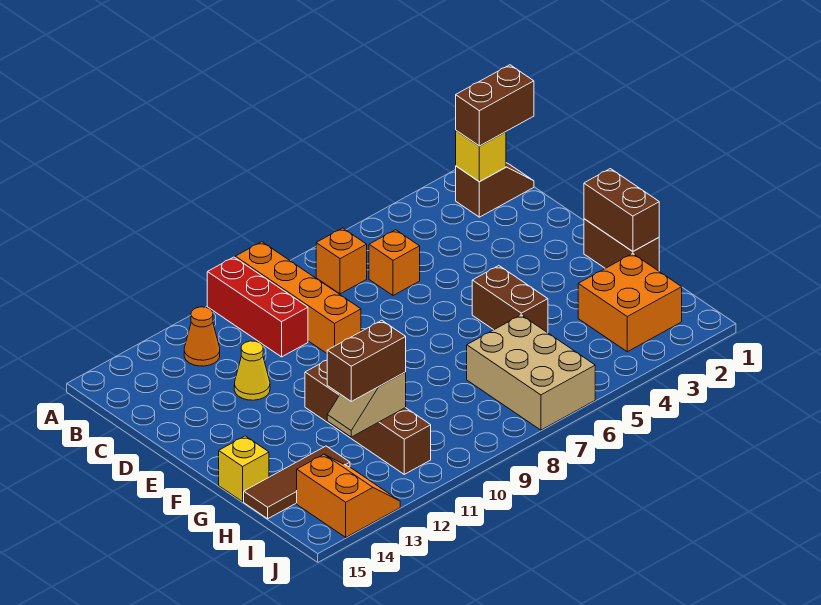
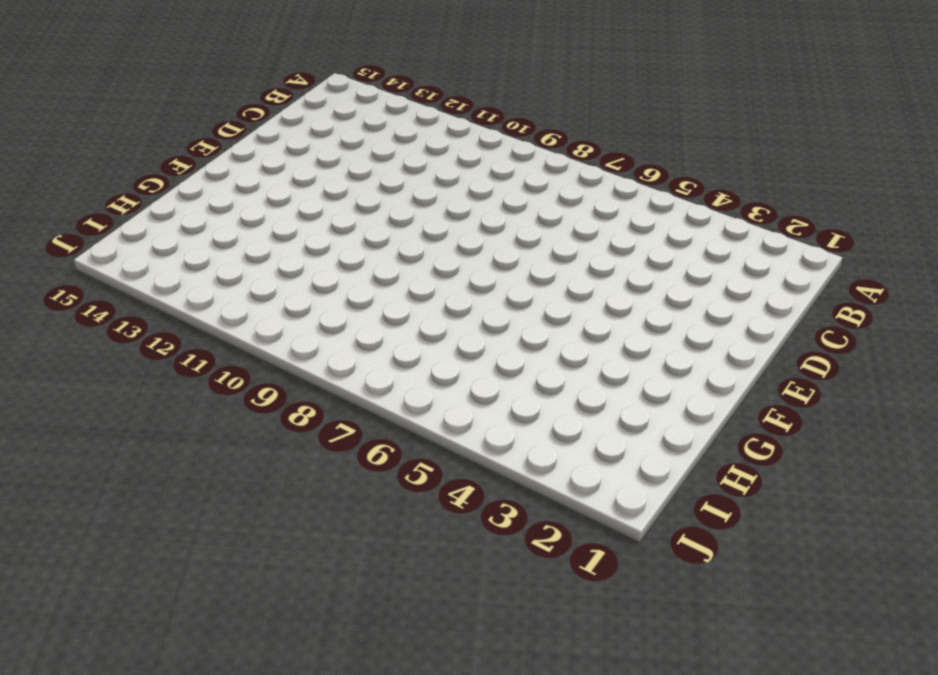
none -> orange 1x4 brick [235,242,361,353]
none -> red 1x3 brick [207,257,308,357]
none -> brown 1x2 slope [456,163,534,217]

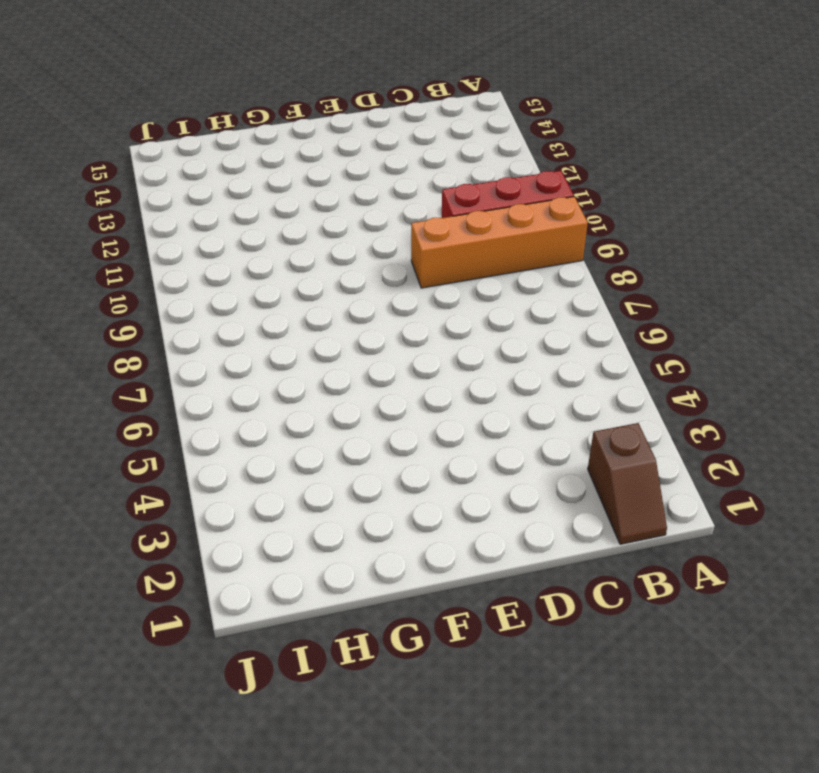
none -> orange 1x1 brick [316,228,367,294]
none -> orange 1x1 cone [184,307,220,366]
none -> orange 1x1 brick [369,230,420,296]

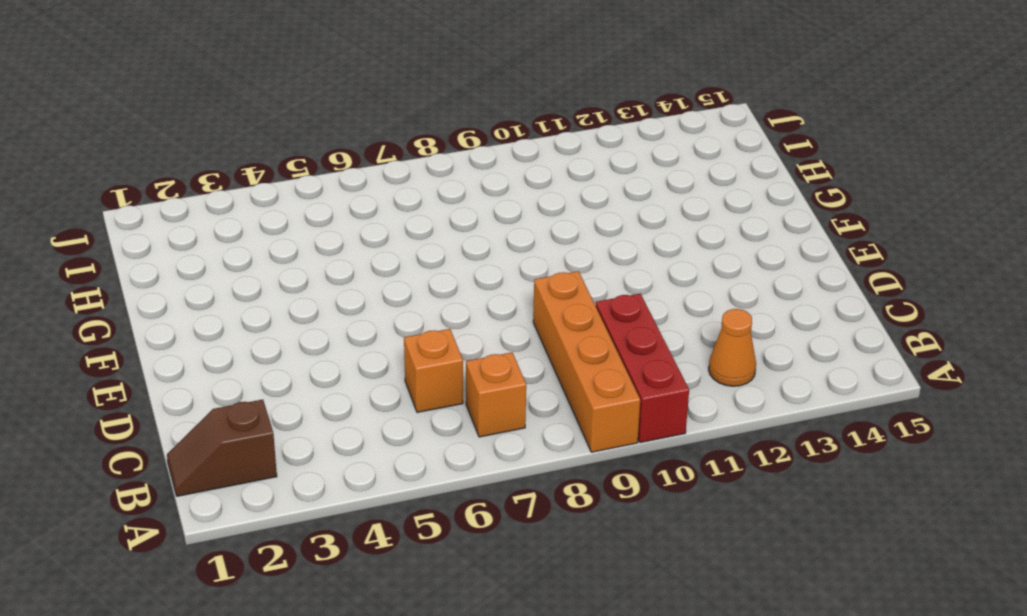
none -> yellow 1x1 cone [234,341,270,400]
none -> brown 1x2 brick [584,219,659,271]
none -> brown 1x2 brick [472,266,548,333]

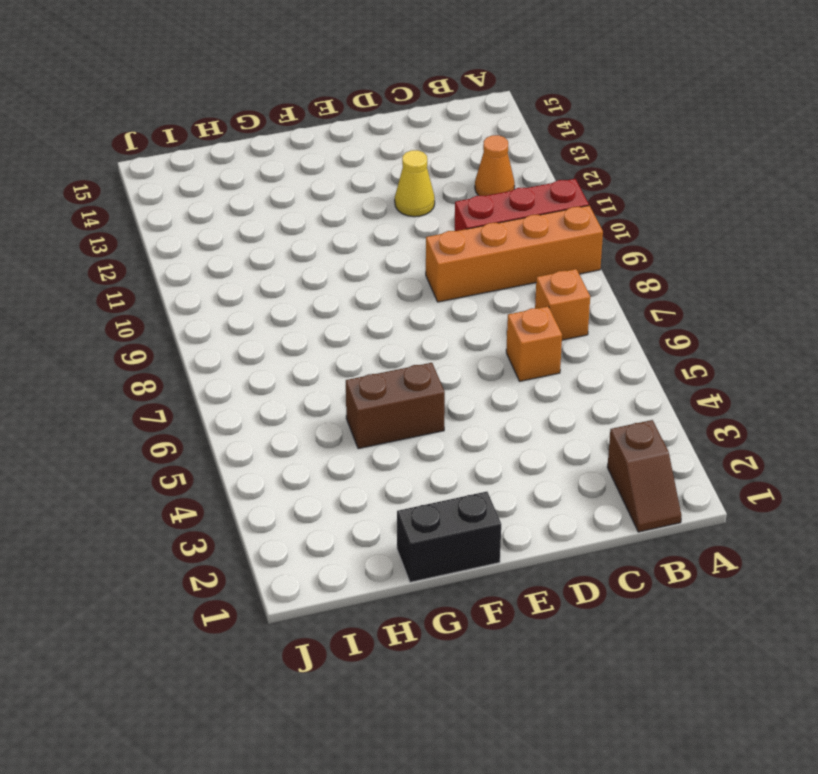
black 1x2 brick [397,492,501,582] -> brown 1x2 brick [584,219,659,271]
none -> brown 1x4 brick [305,360,431,474]
none -> yellow 1x1 brick [219,436,269,502]
none -> orange 2x2 brick [578,254,682,352]

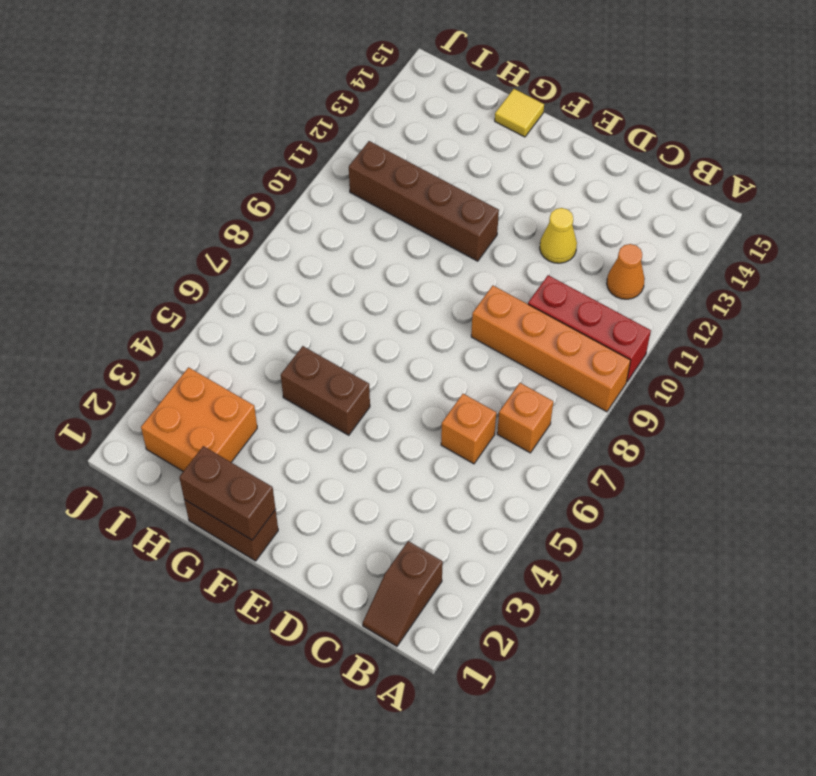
yellow 1x1 tile [495,89,544,137] -> yellow 1x1 brick [219,436,269,502]
none -> tan 2x3 brick [467,315,595,430]
none -> brown 1x3 tile [244,446,350,519]
none -> orange 2x2 slope [297,454,400,537]

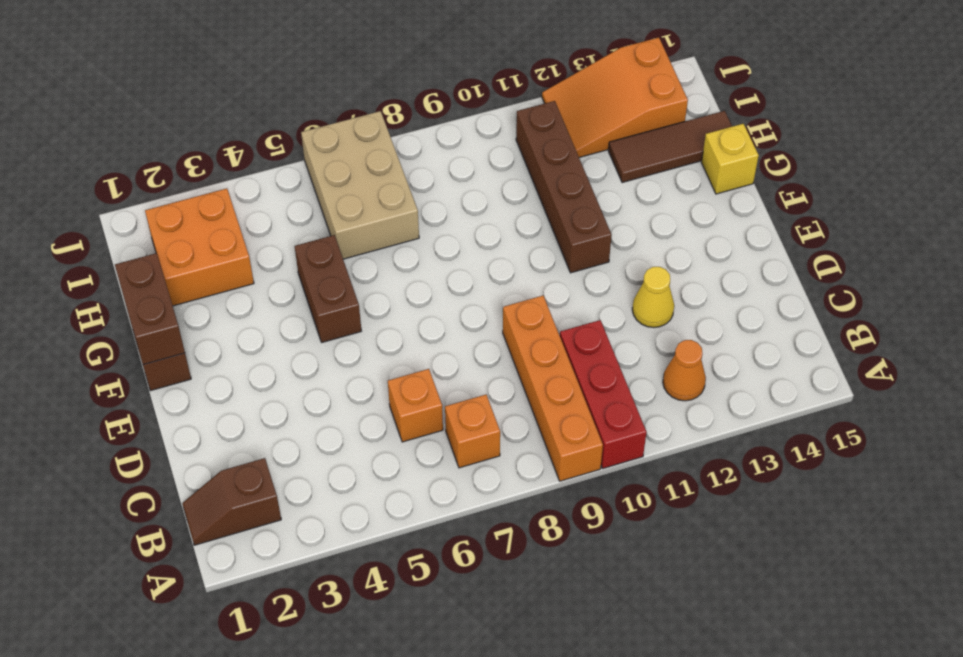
orange 2x3 slope [542,38,688,157] -> orange 2x2 slope [297,454,400,537]
none -> yellow 1x1 brick [456,131,506,182]
none -> tan 1x2 slope [327,372,406,437]
none -> brown 1x2 brick [456,65,534,146]

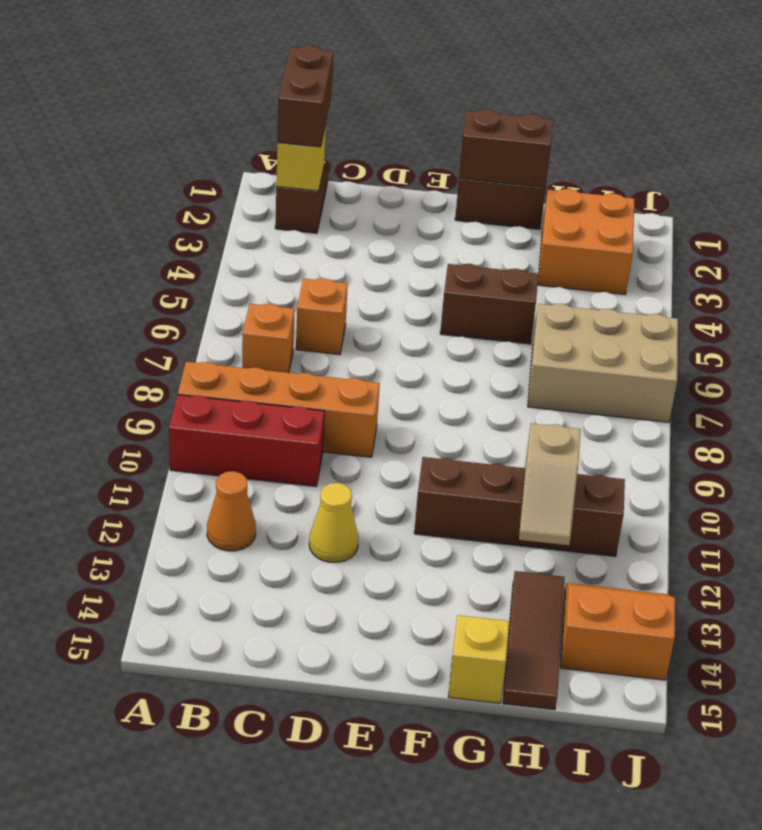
none -> brown 1x2 brick [327,320,406,401]

